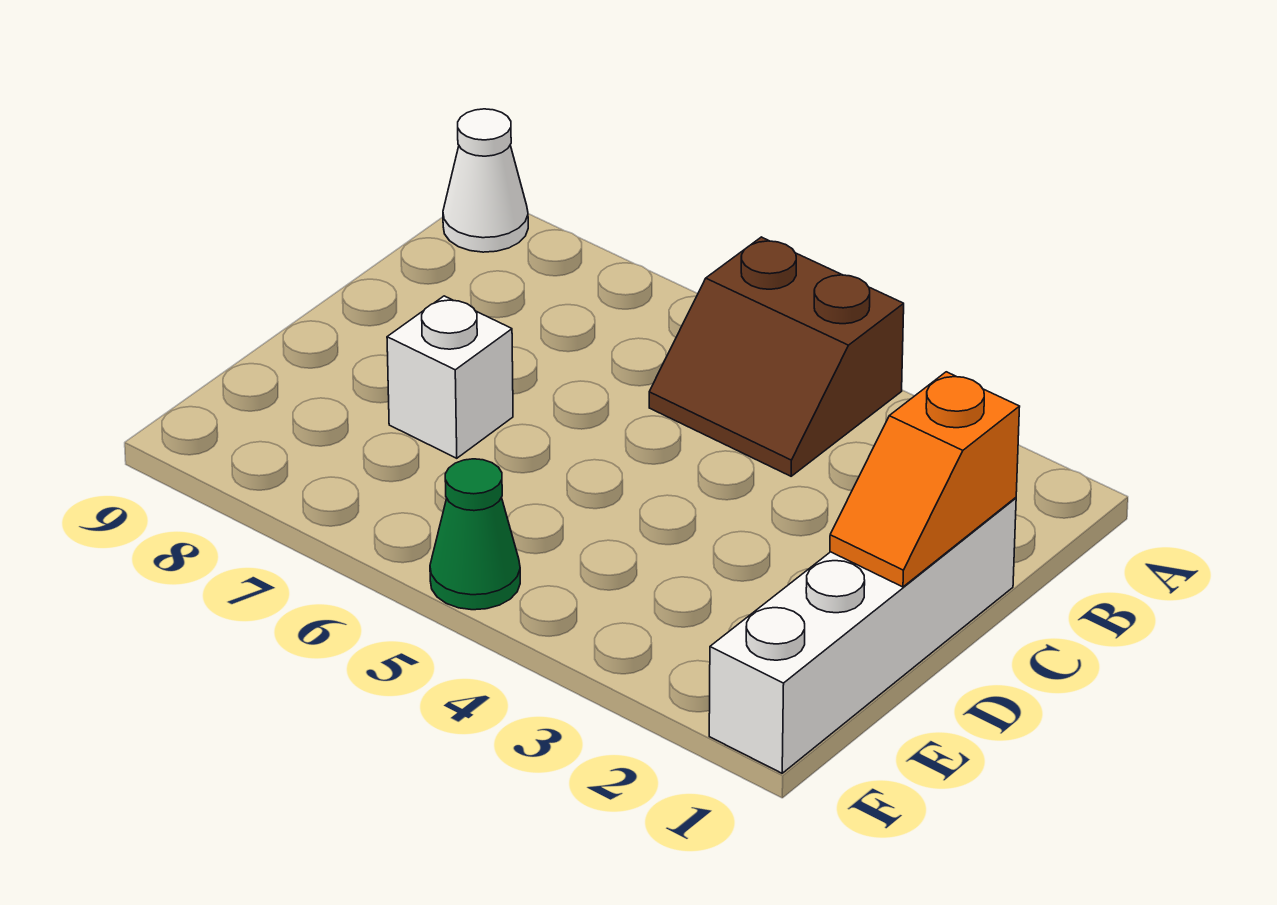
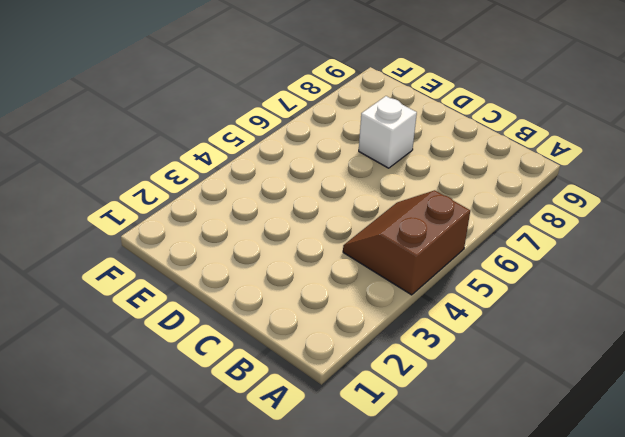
none -> white 1x1 cone [443,109,528,252]
none -> white 1x4 brick [709,498,1016,773]

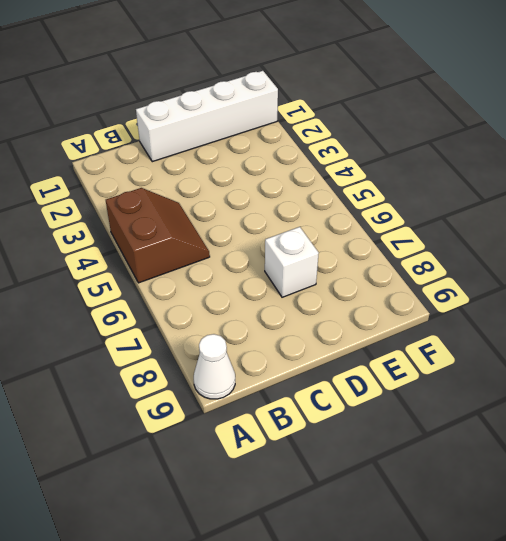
none -> green 1x1 cone [430,459,520,610]
none -> orange 1x2 slope [830,372,1020,587]

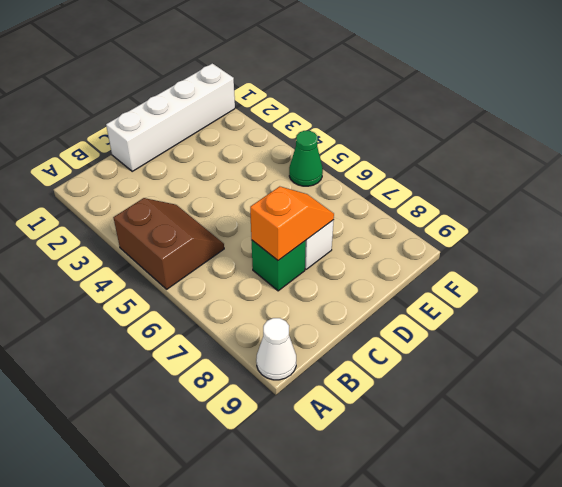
green 1x1 brick [251,240,306,291] -> none
orange 1x2 slope [250,186,334,261] -> orange 1x2 slope moved to [830,372,1020,587]

